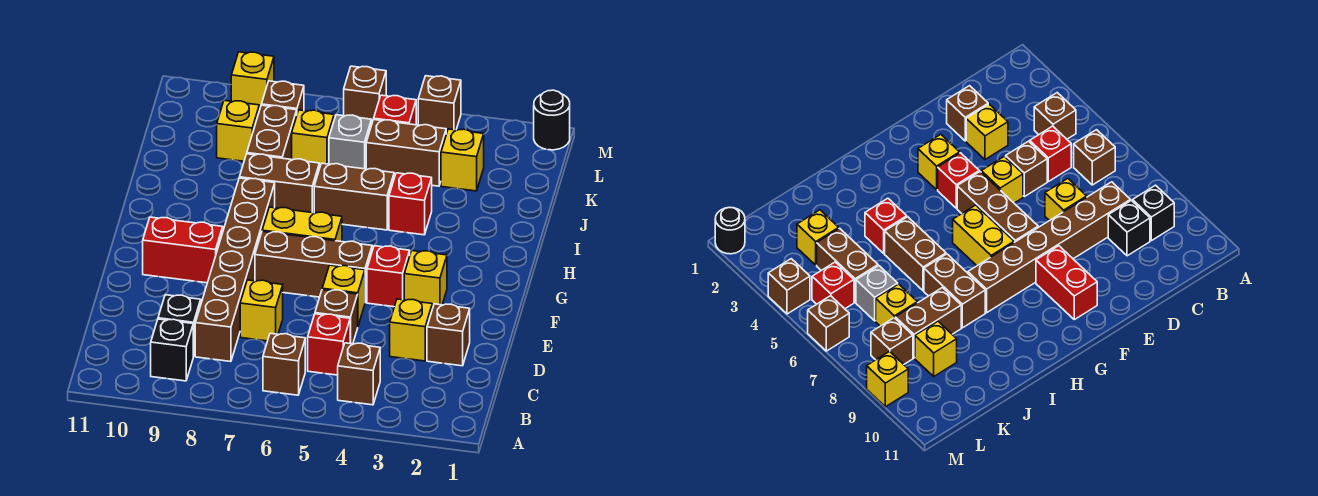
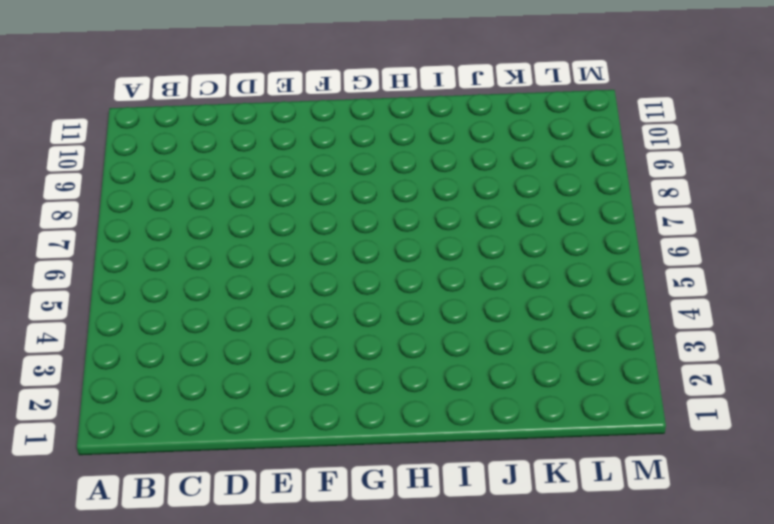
none -> brown 1x1 brick [338,343,380,405]
none -> brown 1x1 brick [263,333,305,395]
none -> black 1x1 brick [151,319,193,381]
none -> red 1x1 brick [308,314,350,375]

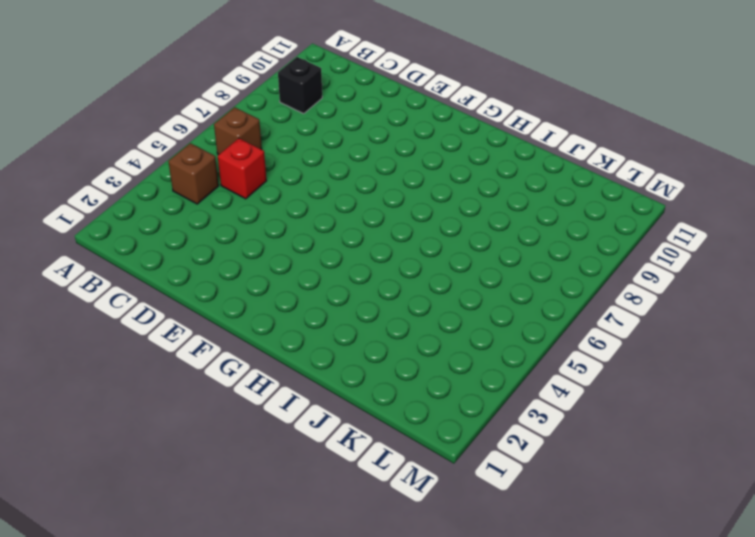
none -> brown 1x6 brick [195,178,275,362]
none -> black 1x1 brick [158,295,201,356]
none -> brown 1x1 brick [427,304,470,366]
none -> yellow 1x1 brick [390,299,432,361]

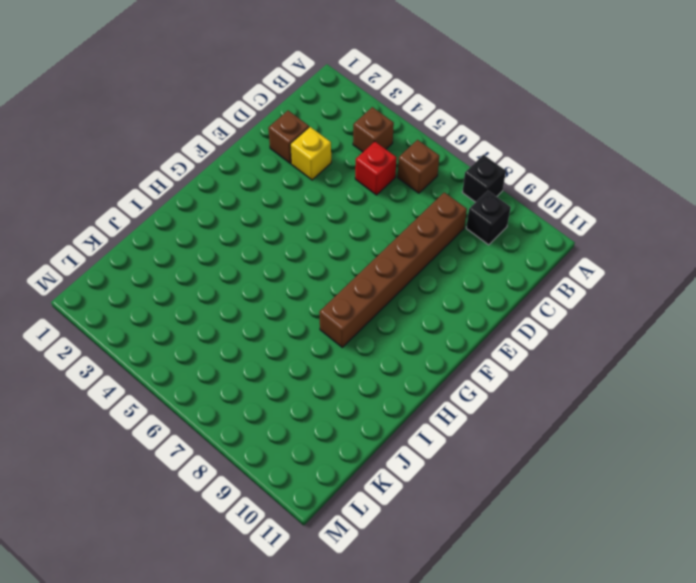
black 1x1 brick [462,155,506,202] -> black 1x1 brick moved to [158,295,201,356]
none -> brown 1x1 brick [315,290,358,344]
none -> yellow 1x1 brick [240,280,283,341]
none -> yellow 1x1 brick [322,265,365,325]
none -> yellow 1x1 brick [404,251,447,309]

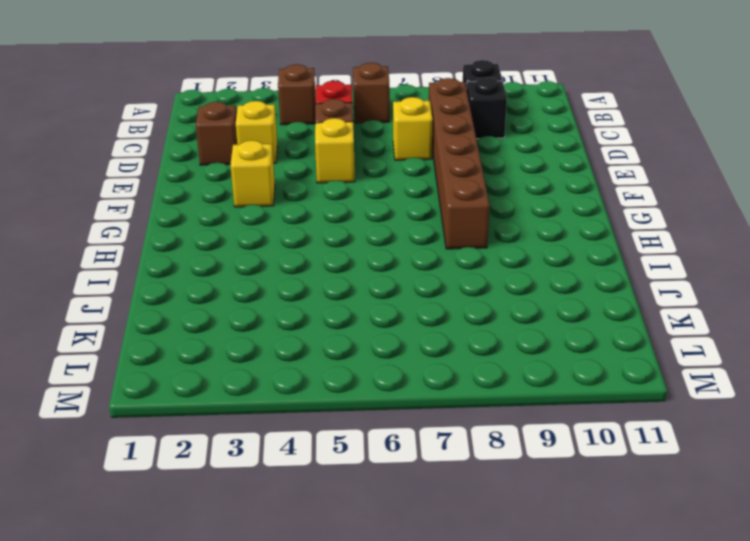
none -> red 1x1 brick [367,246,410,307]
none -> brown 1x3 brick [255,231,372,302]
none -> red 1x2 brick [143,217,223,283]
none -> yellow 1x2 brick [262,207,342,242]

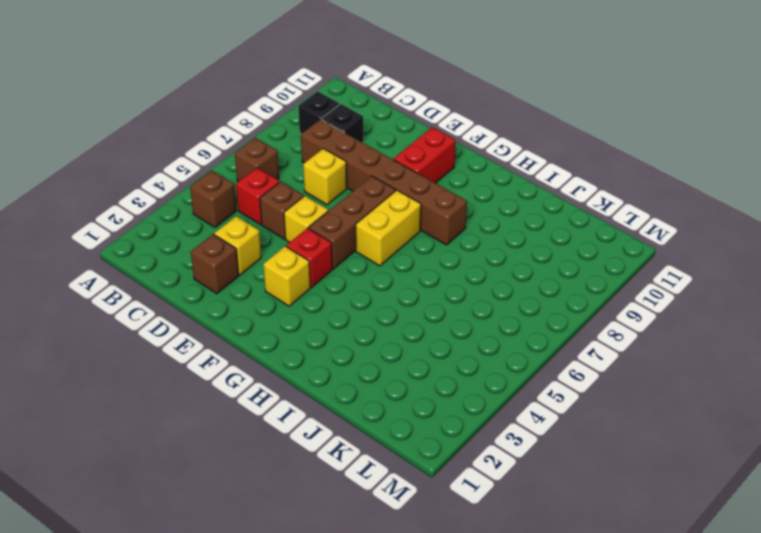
none -> red 1x1 brick [389,173,432,235]
none -> brown 1x2 brick [314,163,394,230]
none -> brown 1x2 brick [239,154,319,213]
none -> brown 1x2 brick [247,105,297,159]

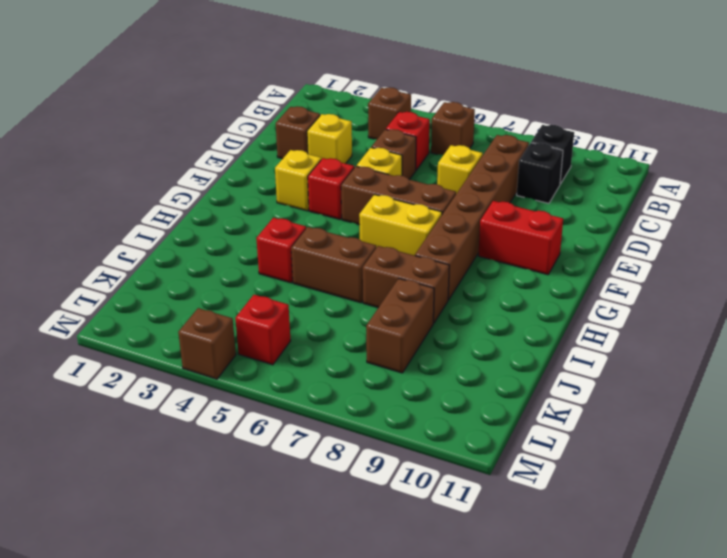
none -> yellow 1x1 brick [441,129,484,191]
none -> brown 1x2 brick [366,120,446,186]
none -> grey 1x1 brick [329,115,372,169]
none -> yellow 1x1 brick [292,110,334,169]

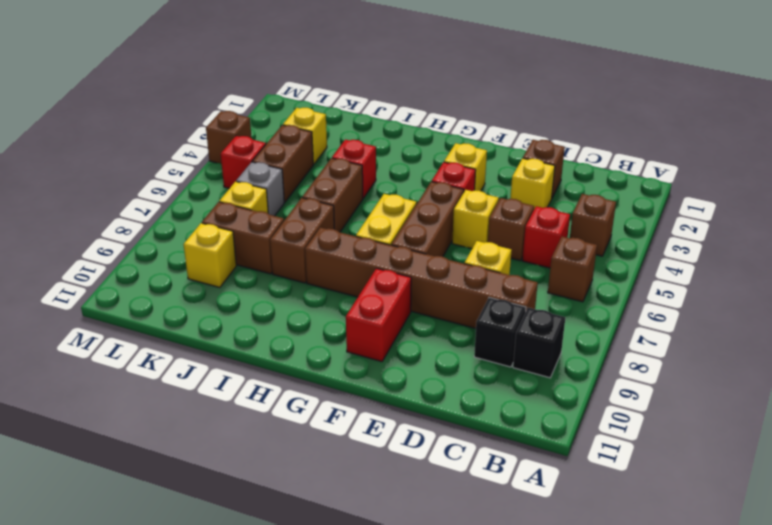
none -> brown 1x1 brick [261,81,304,113]
none -> black 1x1 round brick [534,90,570,150]
none -> brown 1x1 brick [344,66,386,122]
none -> yellow 1x1 brick [231,52,274,110]

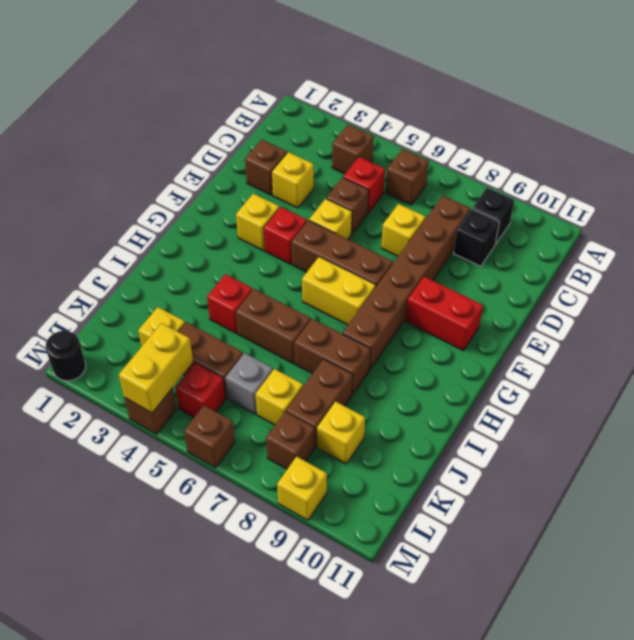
yellow 1x2 brick [119,323,193,413] -> none

